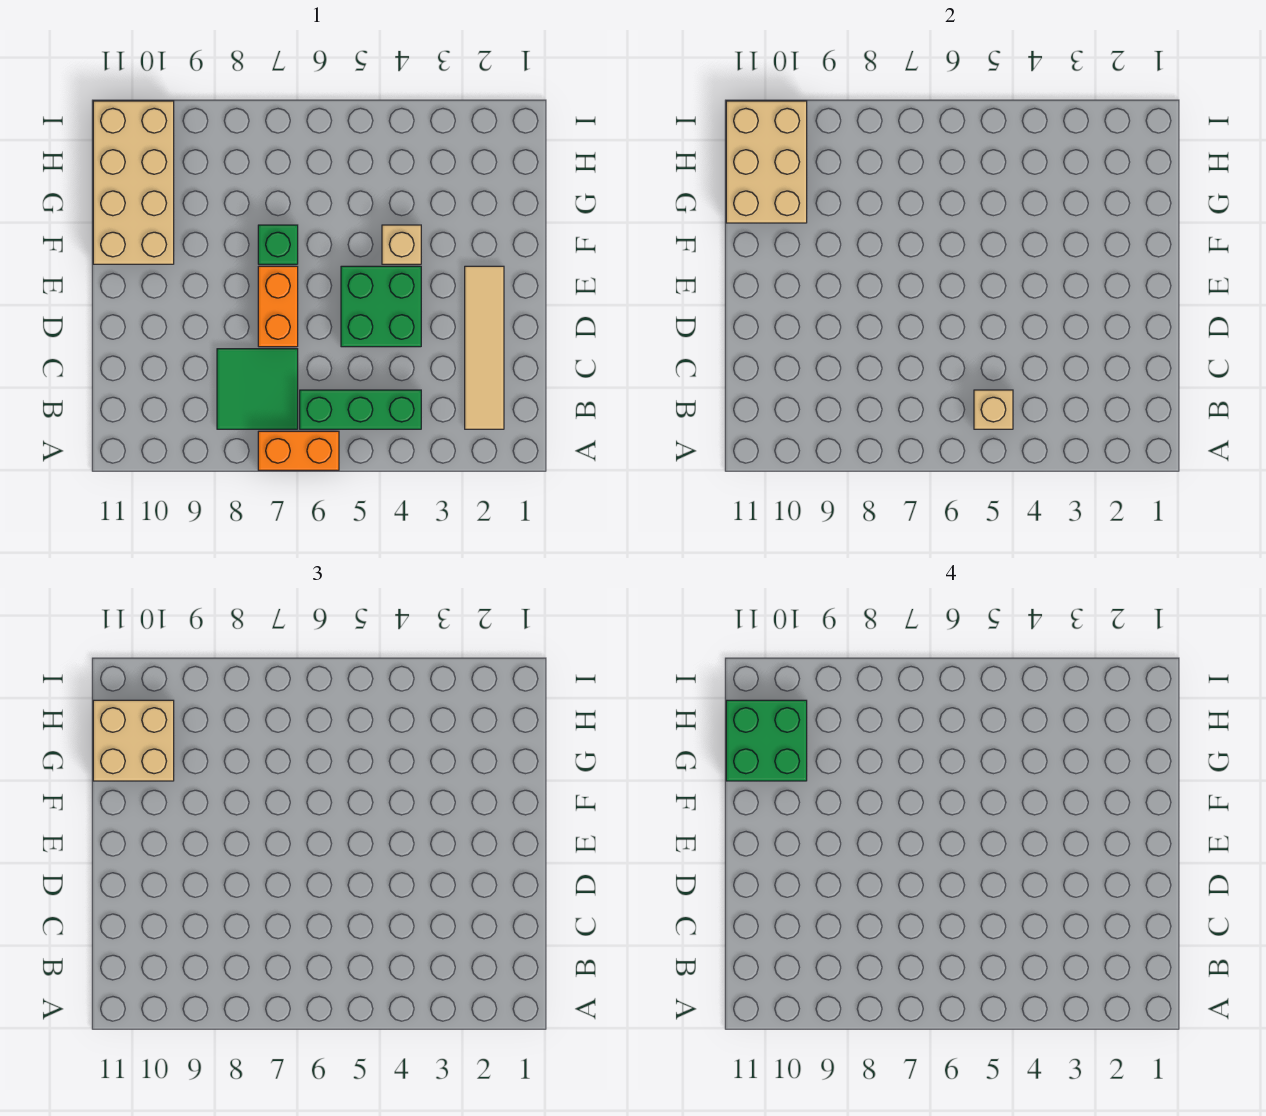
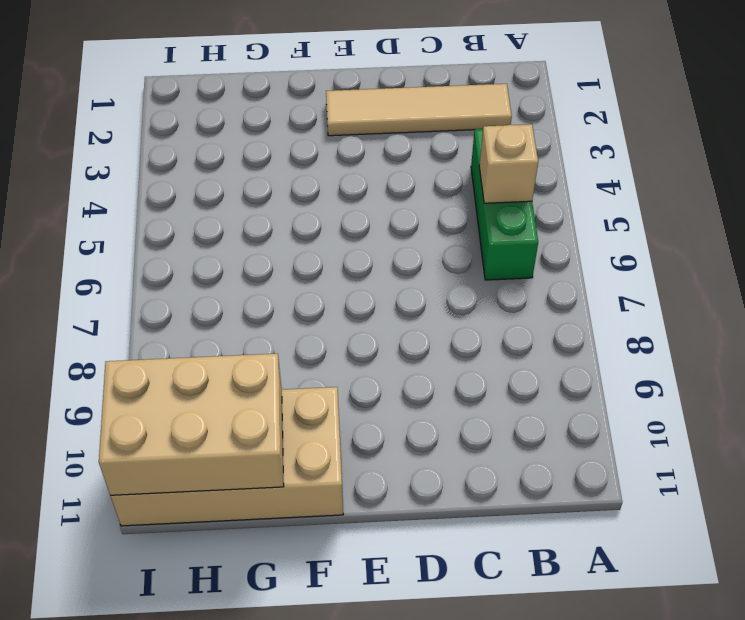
none -> orange 1x2 brick [258,431,339,470]
none -> green 2x2 tile [217,349,298,429]
none -> green 2x2 brick [341,266,421,347]

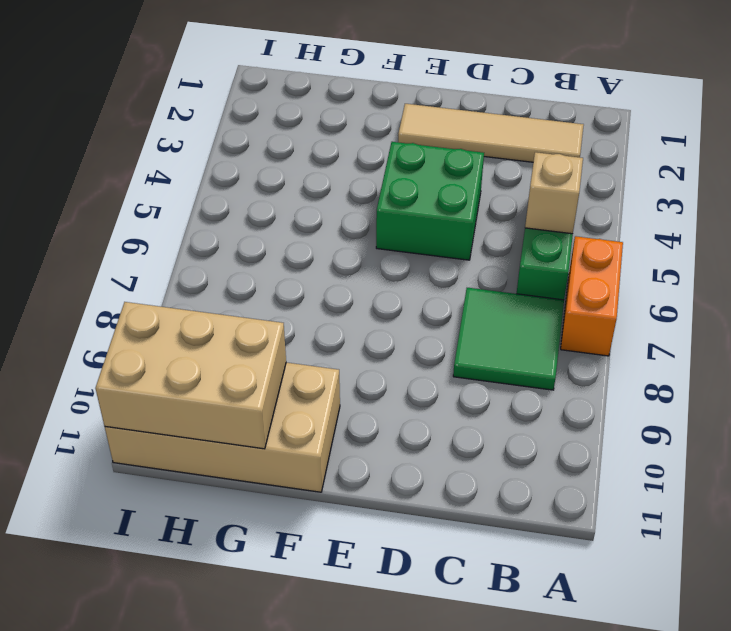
none -> orange 1x2 brick [258,266,298,347]
none -> tan 1x1 brick [382,225,421,264]
none -> green 1x1 brick [258,225,298,264]

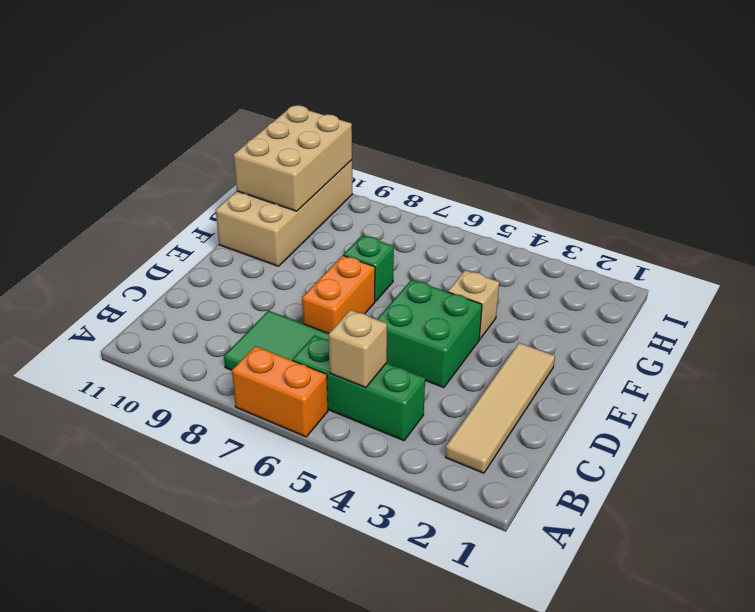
none -> tan 2x2 brick [93,700,174,781]
none -> green 2x2 brick [726,700,807,781]

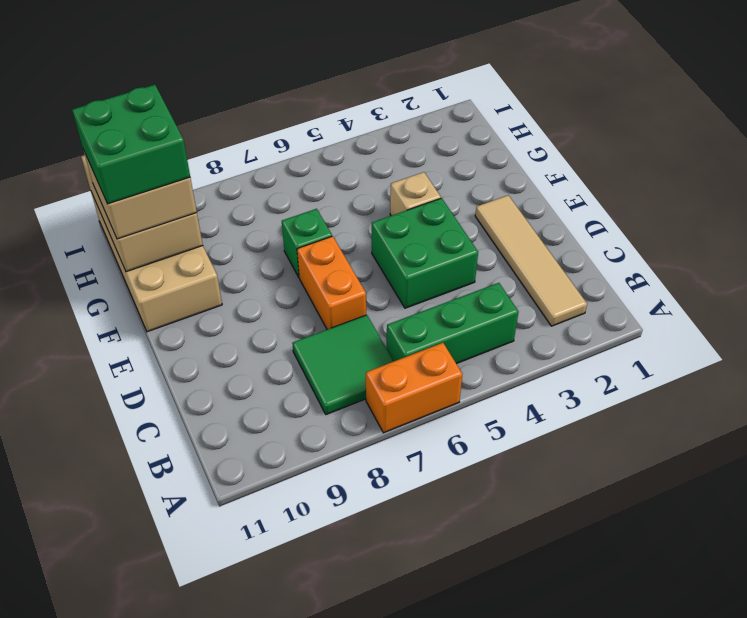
none -> tan 1x1 brick [974,390,1013,429]

